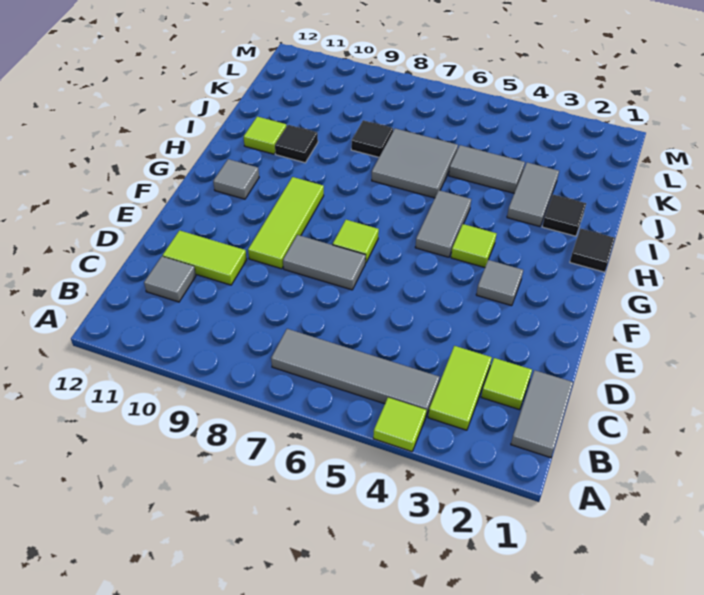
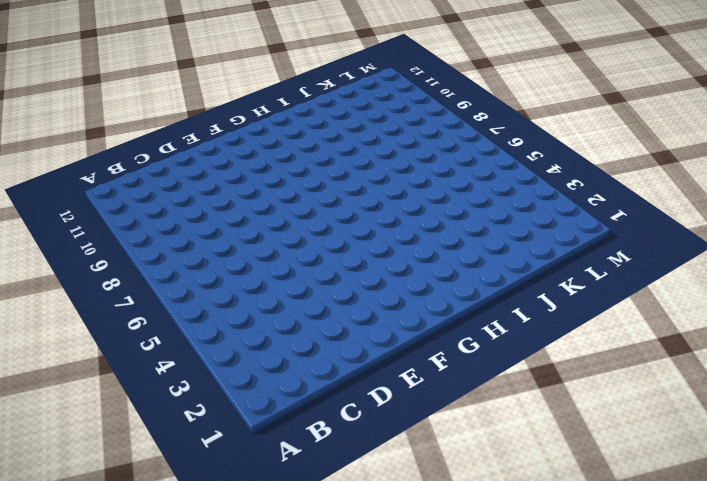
none -> lime 1x1 tile [373,398,426,452]
none -> grey 1x2 tile [511,370,573,458]
none -> lime 1x2 tile [428,346,492,430]

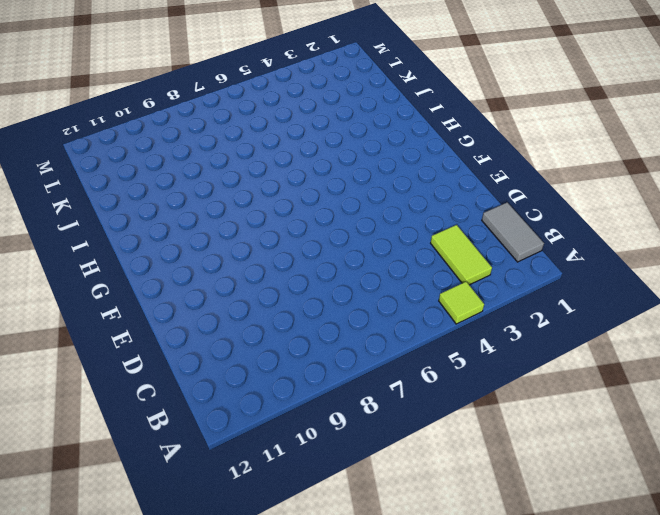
none -> grey 1x4 tile [271,329,440,416]
none -> lime 1x1 tile [481,358,532,410]
none -> grey 1x1 tile [144,256,196,302]

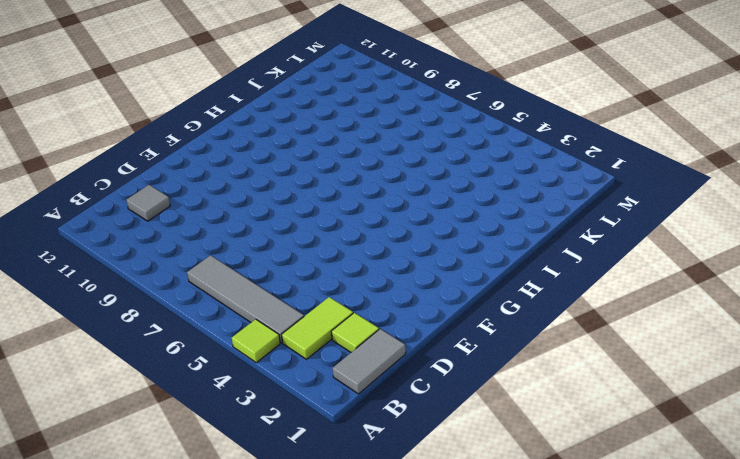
none -> lime 1x2 tile [163,230,247,285]
none -> grey 1x2 tile [283,235,366,290]
none -> lime 1x3 tile [248,177,324,269]

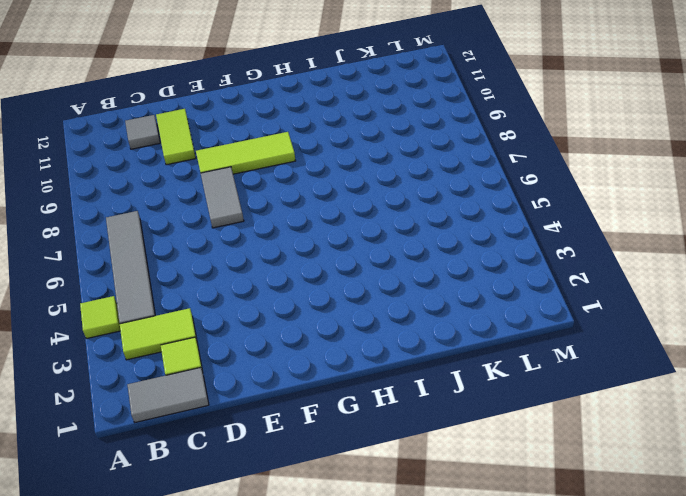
none -> grey 1x1 tile [476,260,523,306]
none -> lime 1x1 tile [333,220,379,263]
none -> lime 1x1 tile [451,224,497,268]

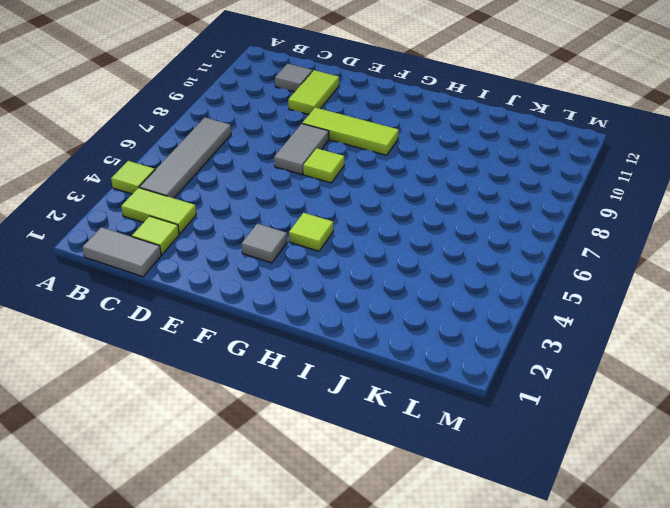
none -> grey 1x2 tile [415,190,471,257]
none -> grey 1x1 tile [213,159,259,199]
none -> black 1x1 tile [570,228,615,272]

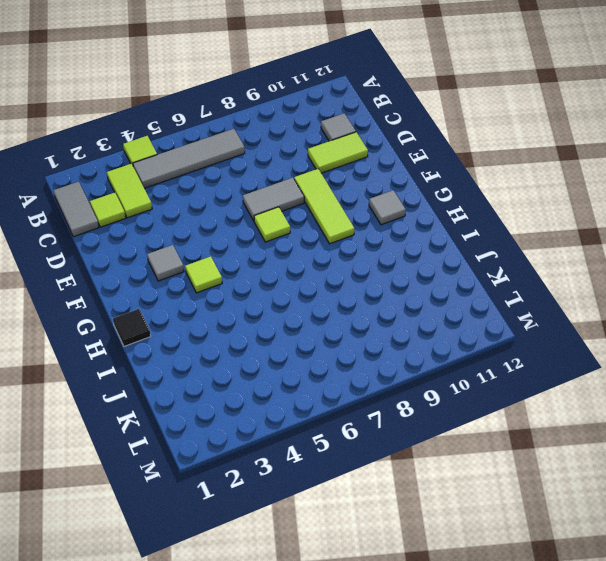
none -> grey 1x2 tile [415,190,471,257]
none -> black 1x1 tile [542,195,586,236]
none -> grey 1x2 tile [507,163,559,226]

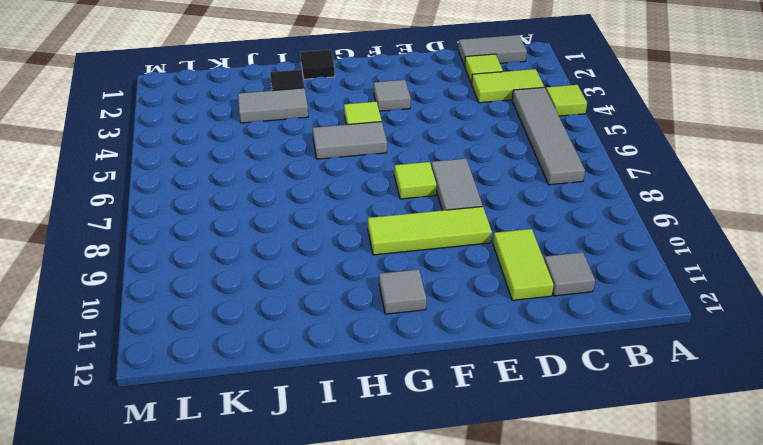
none -> grey 2x2 tile [372,129,458,198]
none -> black 1x1 tile [275,125,318,163]
none -> lime 1x1 tile [244,117,287,154]

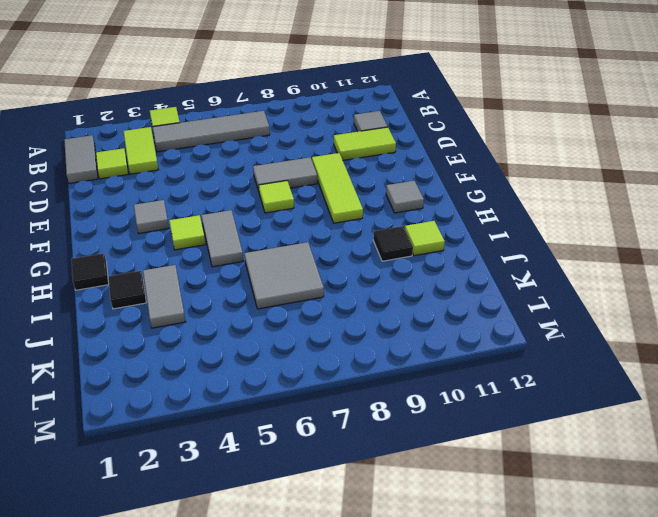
none -> grey 1x2 tile [449,145,525,193]
none -> black 1x1 tile [351,120,393,157]

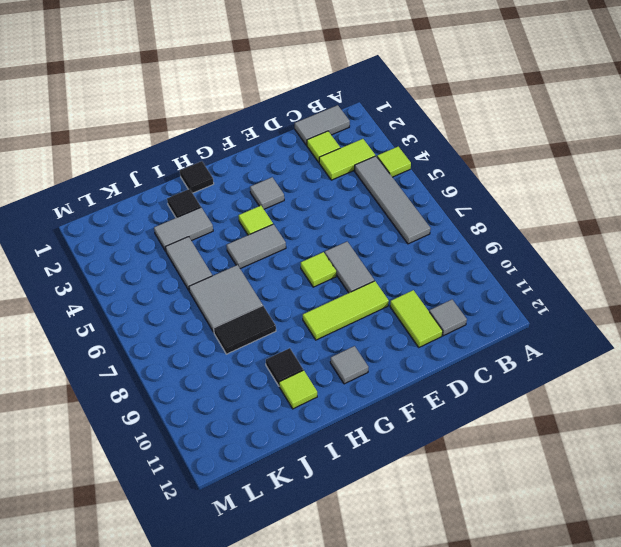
black 1x2 tile [214,306,276,354] -> black 1x1 tile [351,120,393,157]

